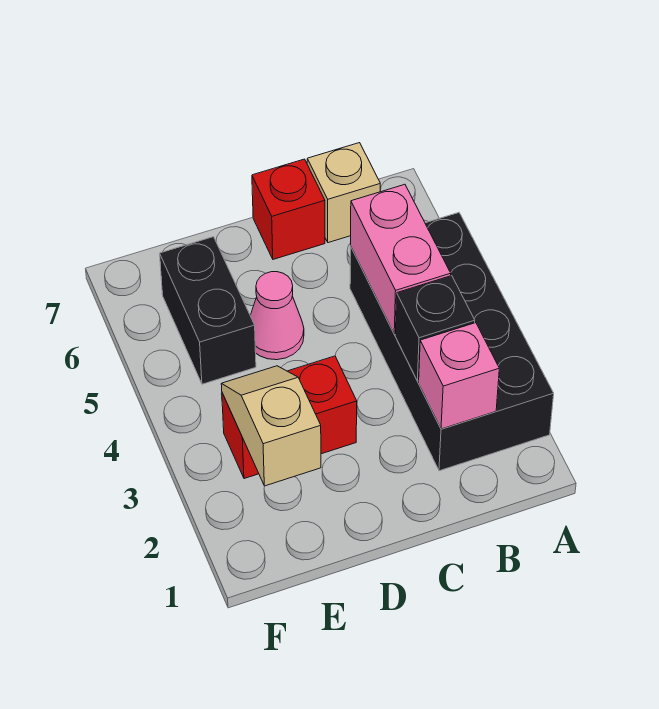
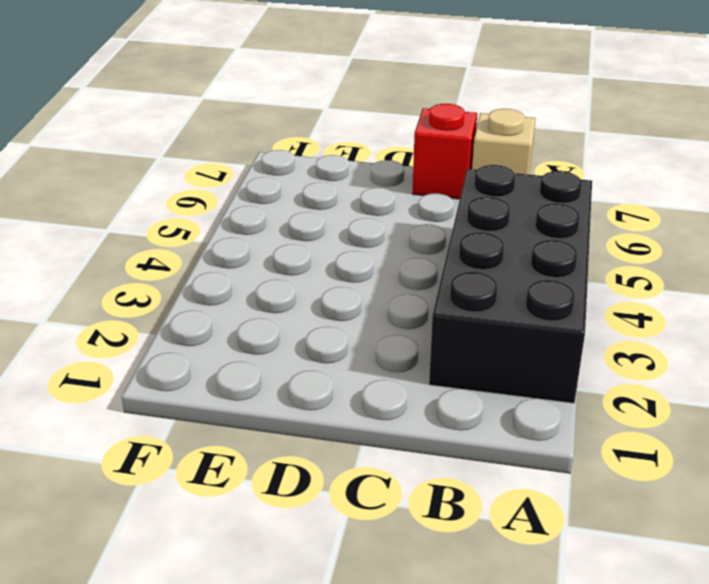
none -> red 1x2 brick [222,356,357,479]
none -> pink 1x1 cone [250,272,304,360]

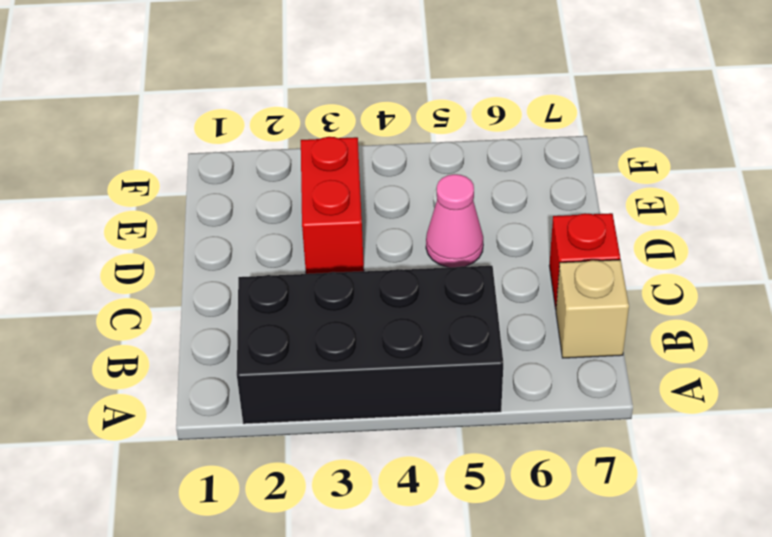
none -> black 1x2 brick [160,237,256,384]
none -> pink 1x1 brick [419,323,499,429]

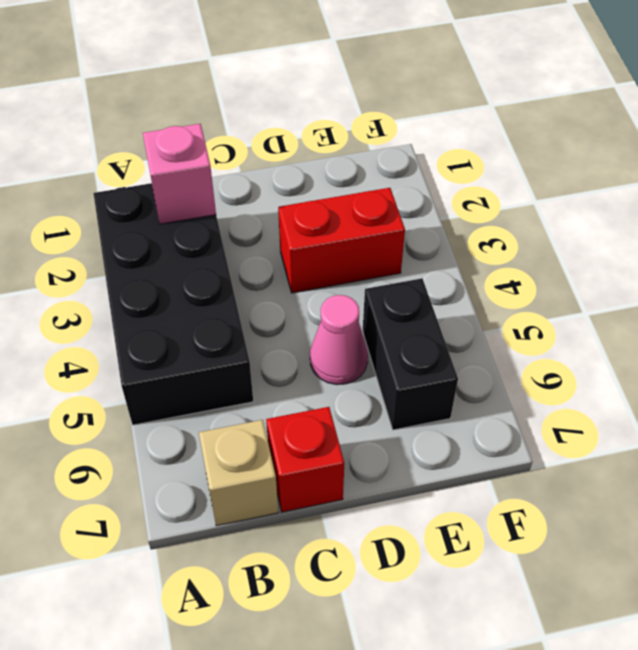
none -> black 1x1 brick [395,276,475,381]
none -> pink 1x2 brick [351,184,451,334]

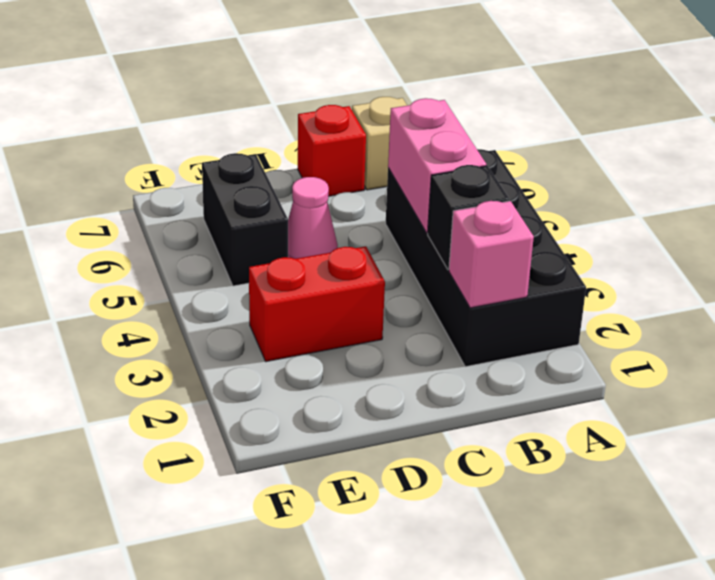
none -> tan 1x2 slope [221,366,321,486]

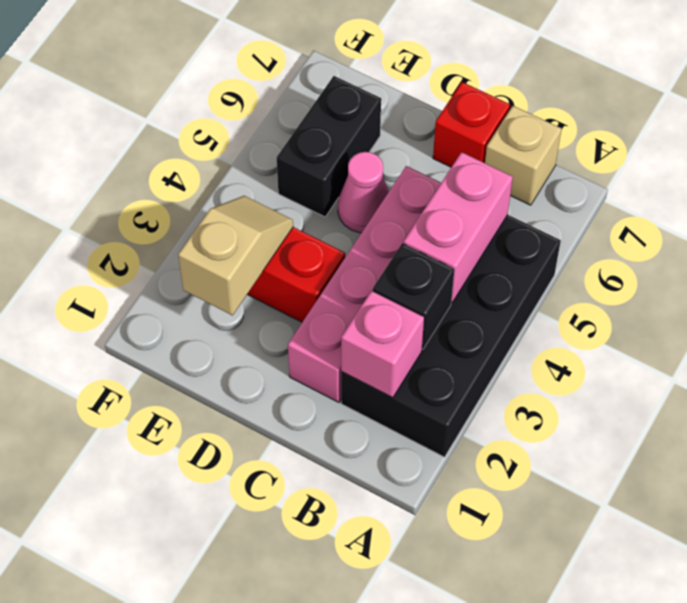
pink 1x4 brick [288,166,441,402] -> none

